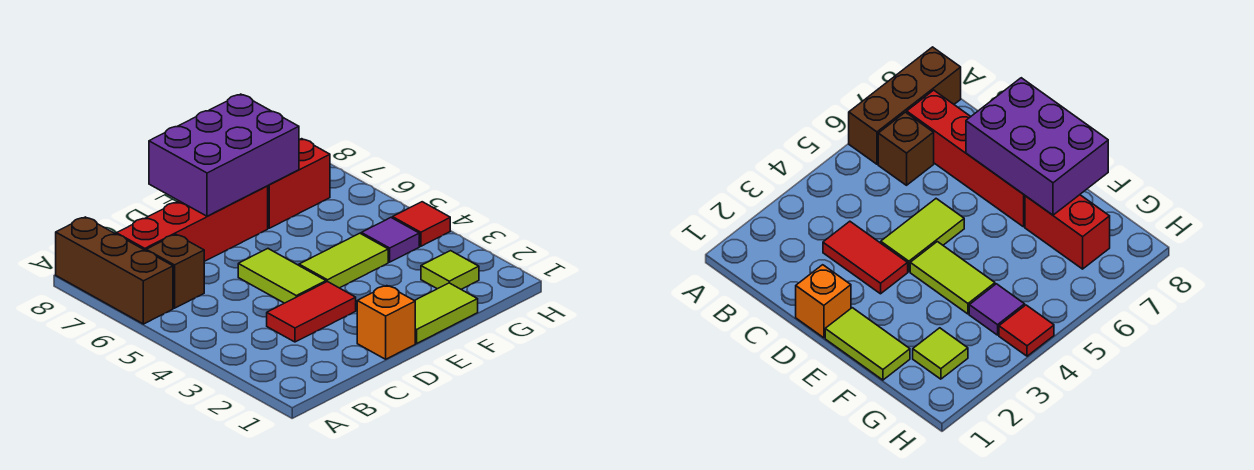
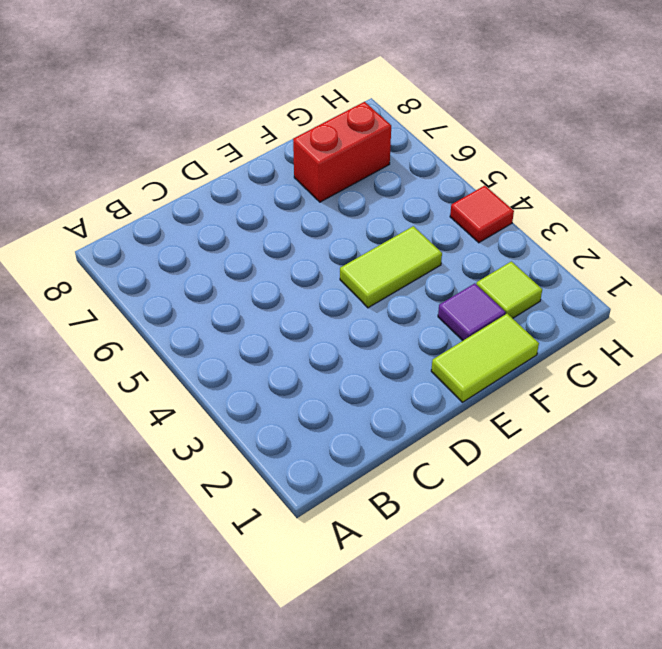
purple 1x1 tile [438,283,506,341] -> purple 1x1 tile moved to [361,218,419,262]
none -> brown 1x3 brick [56,217,173,324]
none -> brown 1x1 brick [146,234,204,308]
none -> red 1x4 brick [116,186,268,261]

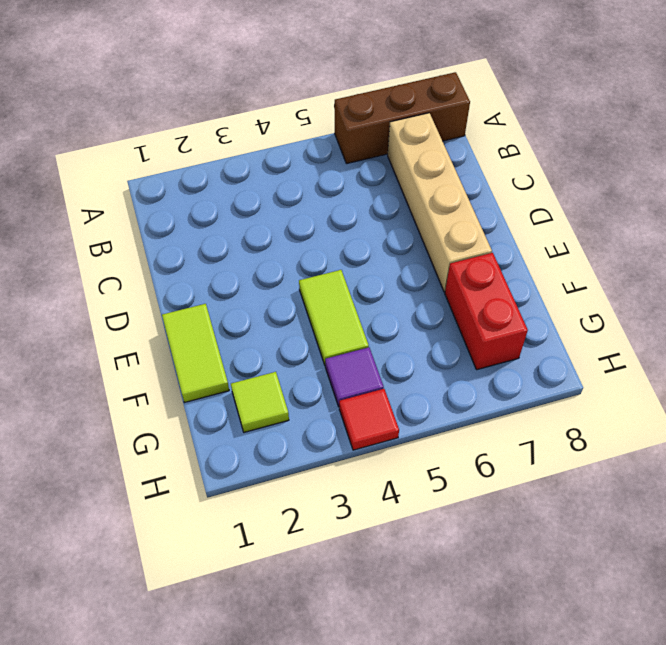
tan 1x4 brick [388,113,492,292] -> red 1x4 brick [116,186,268,261]
none -> brown 1x1 brick [146,234,204,308]
none -> red 1x2 tile [267,281,356,342]
none -> orange 1x1 brick [357,286,415,359]

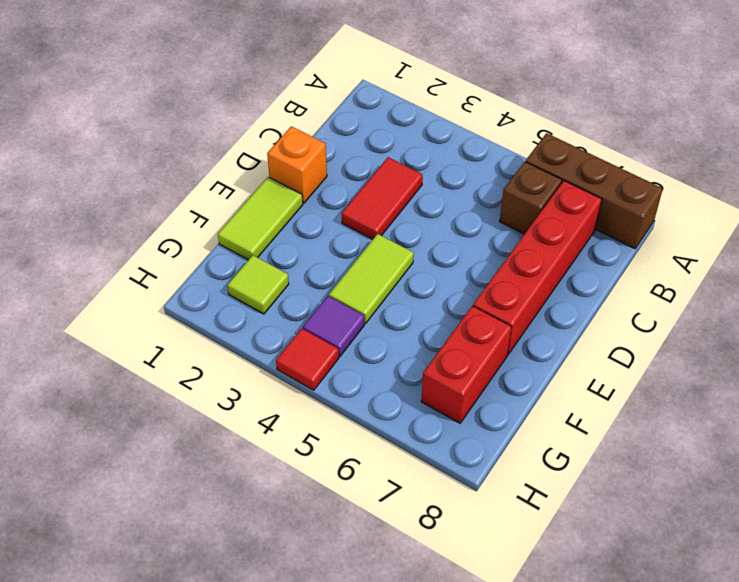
none -> lime 1x2 tile [238,249,326,303]
none -> purple 2x3 brick [149,94,299,216]

